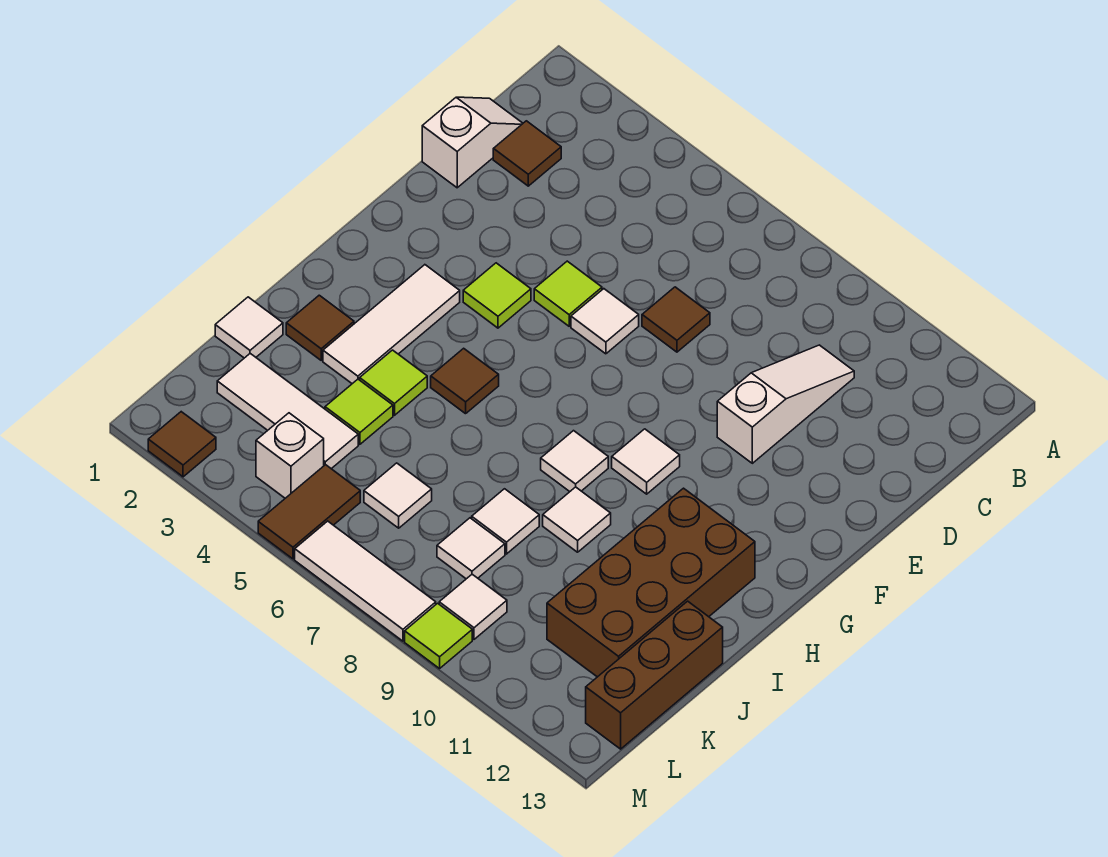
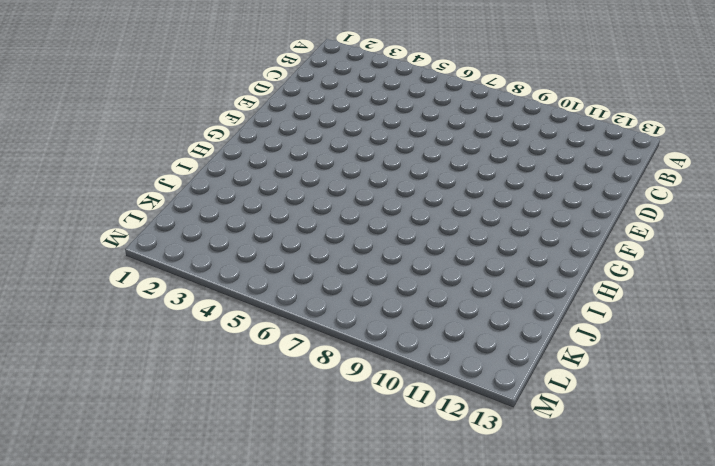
none -> white 1x2 slope [422,97,523,188]
none -> brown 1x1 tile [493,121,561,186]
none -> white 1x3 slope [717,345,854,463]

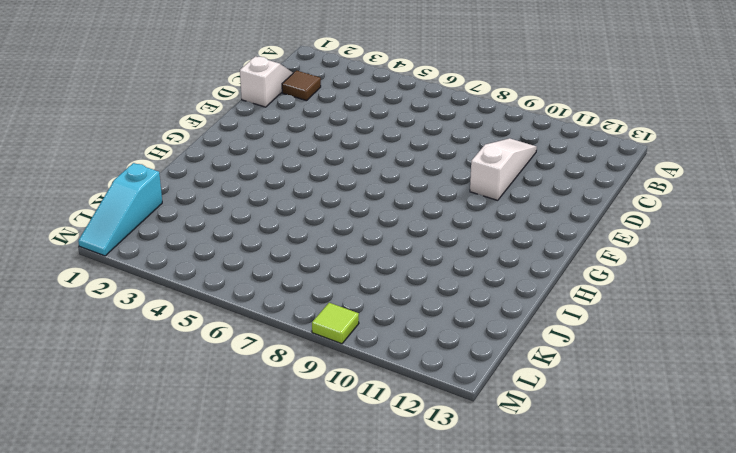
cyan 1x3 slope [78,163,162,256] -> none
none -> brown 1x1 tile [642,287,710,352]
none -> lime 1x1 tile [534,261,602,326]
none -> white 1x1 tile [571,289,639,354]

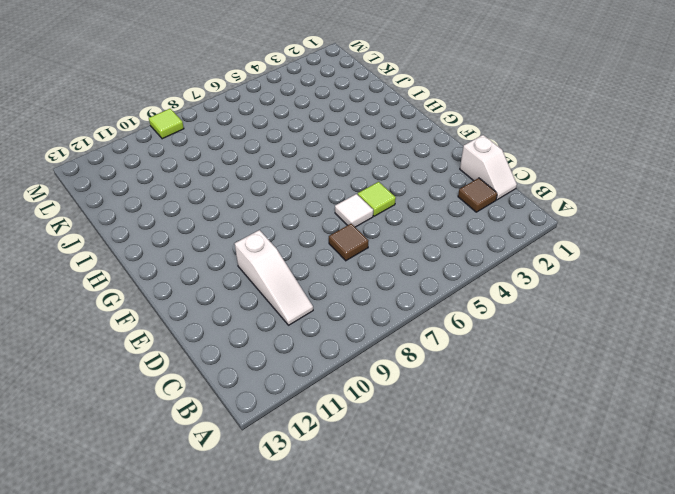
none -> lime 1x1 tile [463,263,531,328]
none -> white 1x3 tile [323,265,460,384]
none -> white 1x1 tile [612,429,680,494]

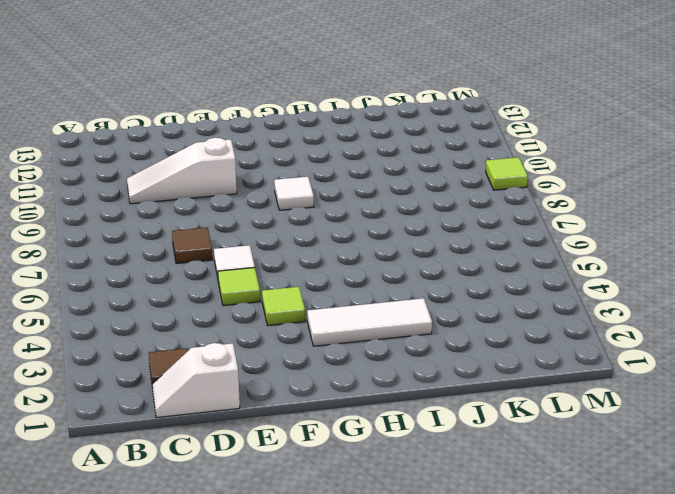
none -> brown 1x1 tile [431,348,499,414]
none -> white 1x1 tile [541,431,608,492]
none -> brown 2x4 brick [547,488,755,677]

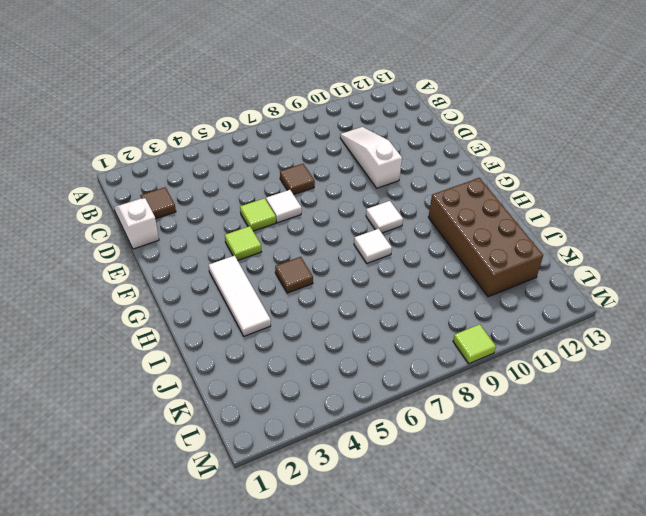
none -> brown 1x1 tile [286,295,354,360]
none -> lime 1x1 tile [360,350,427,415]
none -> white 1x1 tile [543,487,611,552]

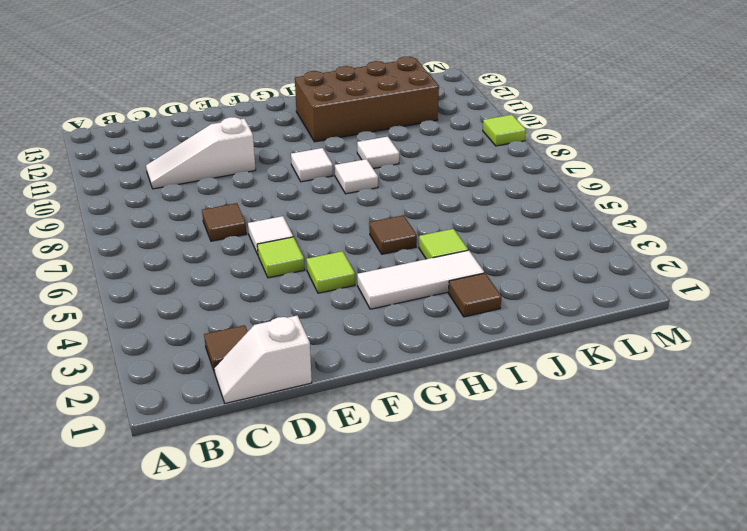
none -> white 1x1 tile [215,297,283,358]
none -> lime 1x1 tile [325,379,393,444]
none -> white 1x1 tile [472,489,539,554]

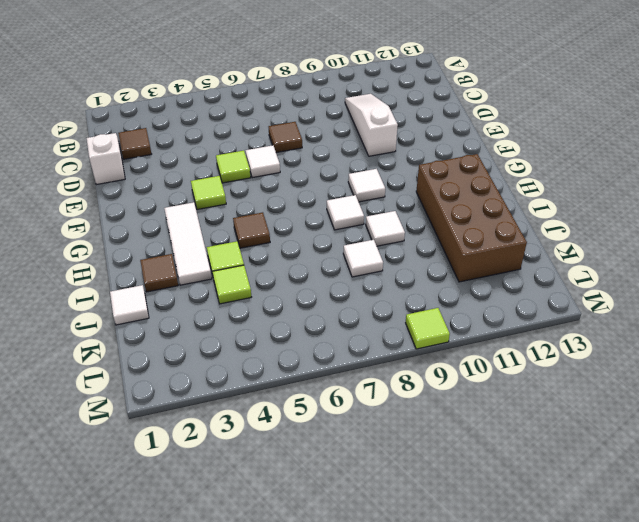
none -> brown 1x3 brick [586,601,723,749]
none -> white 1x3 tile [217,354,358,469]
none -> white 1x1 tile [364,463,432,528]

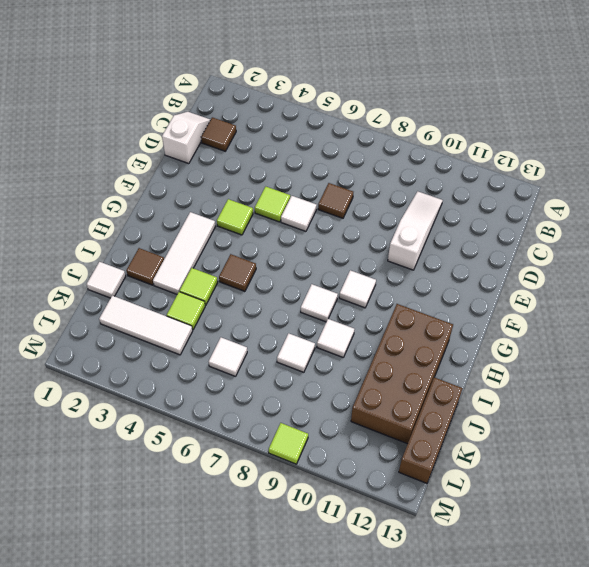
none -> white 1x1 tile [437,518,505,579]
none -> white 1x1 brick [256,413,324,498]
none -> brown 1x2 tile [258,465,360,559]

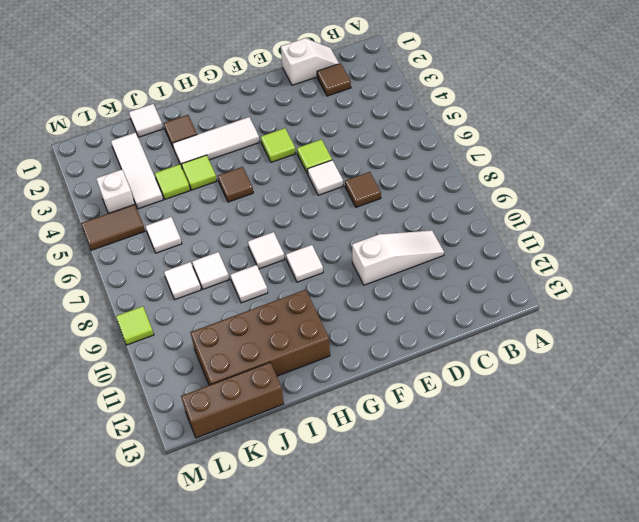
none -> white 1x1 tile [439,574,507,639]
none -> brown 1x1 tile [148,412,216,477]
none -> white 1x3 tile [295,521,436,641]

